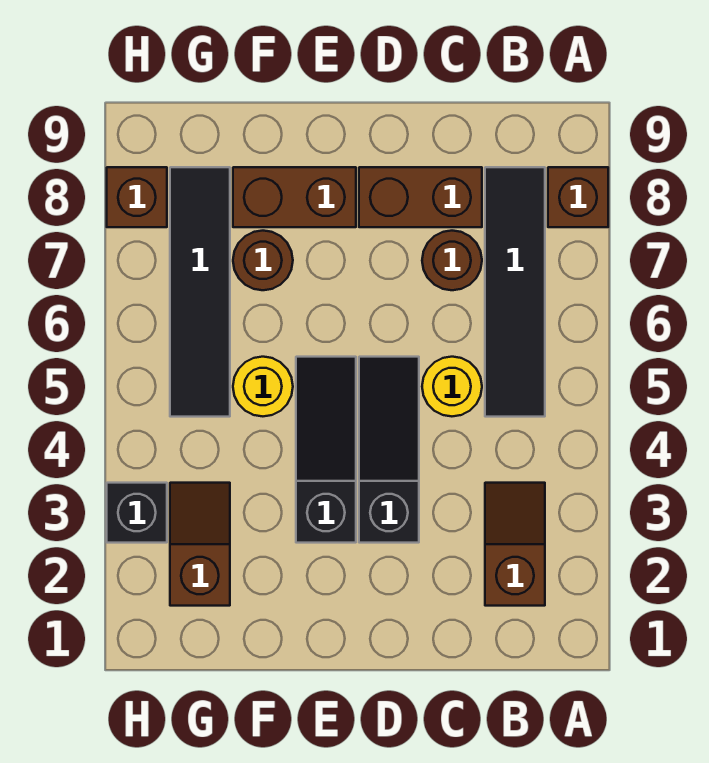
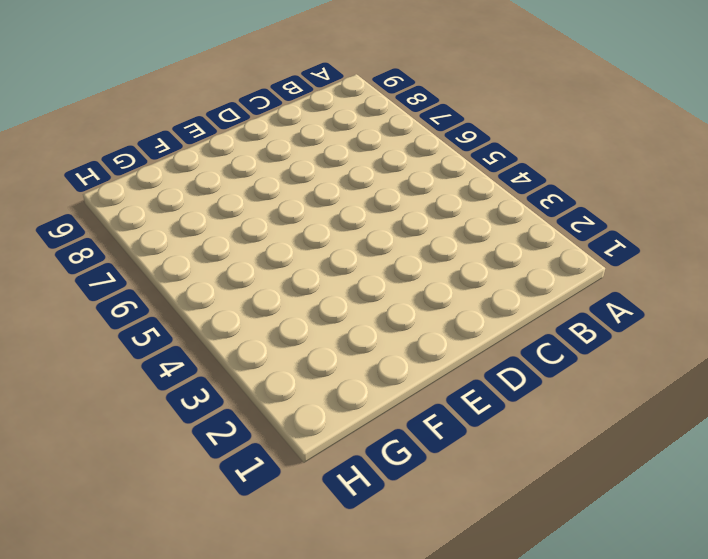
none -> brown 1x1 brick [548,167,608,227]
none -> brown 1x2 slope [485,483,545,606]
none -> black 1x4 tile [485,167,545,417]

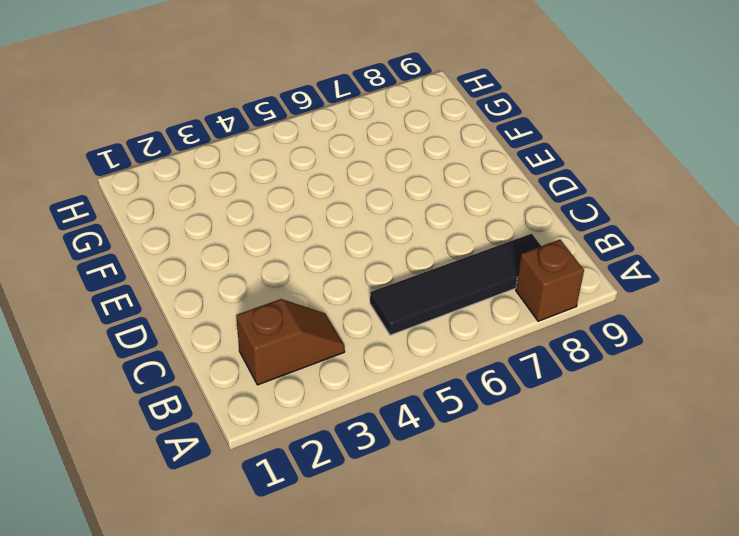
none -> yellow 1x1 round brick [422,357,482,416]
none -> brown 1x1 round brick [422,231,482,290]
none -> brown 1x2 brick [359,167,482,227]

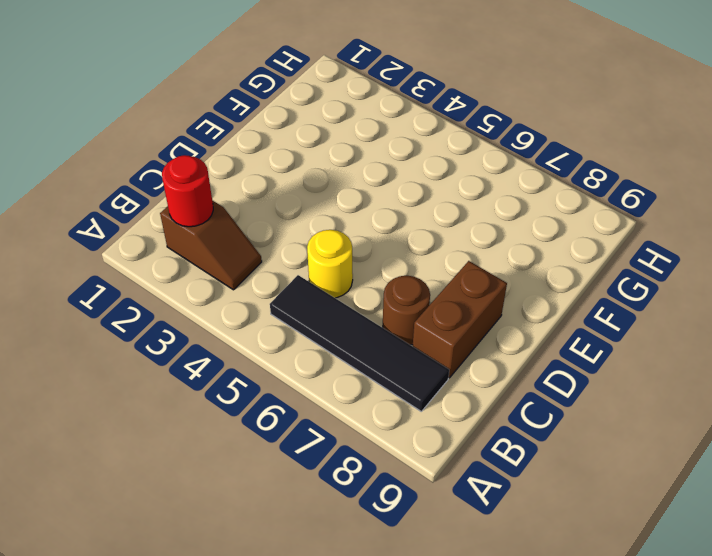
red 1x1 round brick [162,155,213,227] -> none
none -> brown 1x1 brick [548,167,608,227]
none -> black 1x3 slope [359,357,419,543]
none -> black 1x3 slope [296,357,356,543]

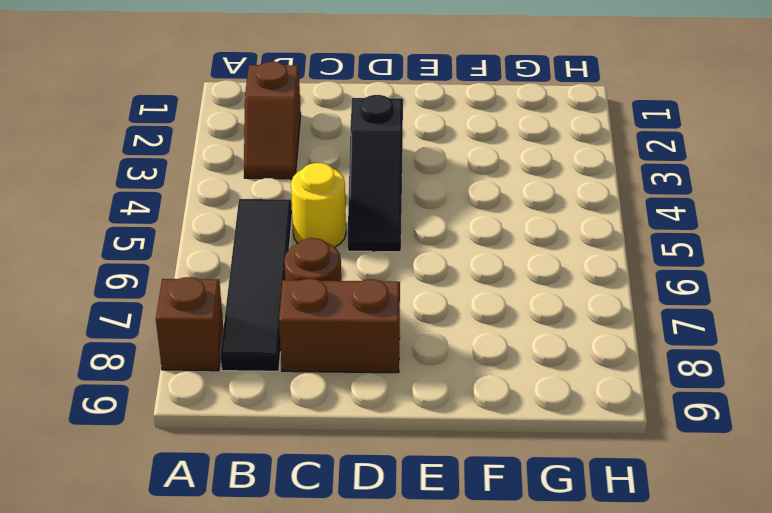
none -> black 1x3 slope [296,357,356,543]
none -> brown 1x2 brick [233,167,356,227]
none -> yellow 1x1 round brick [233,357,293,416]

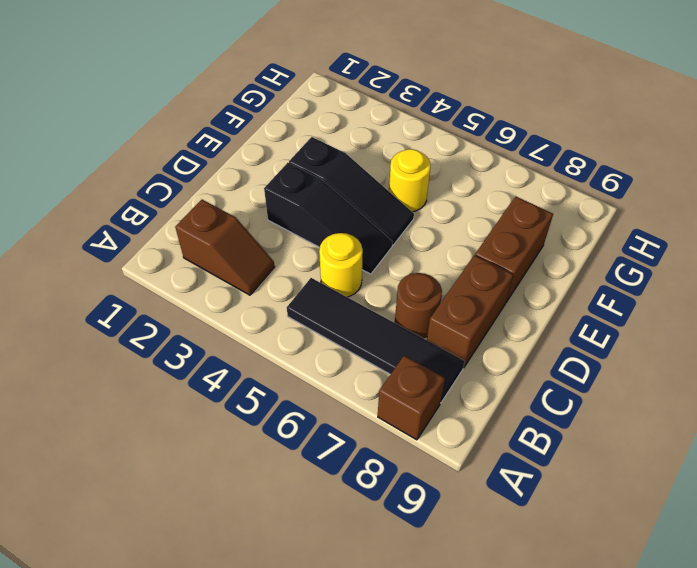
none -> brown 1x1 round brick [233,231,293,290]
none -> brown 1x2 slope [170,483,230,606]
none -> black 1x4 tile [170,167,230,417]

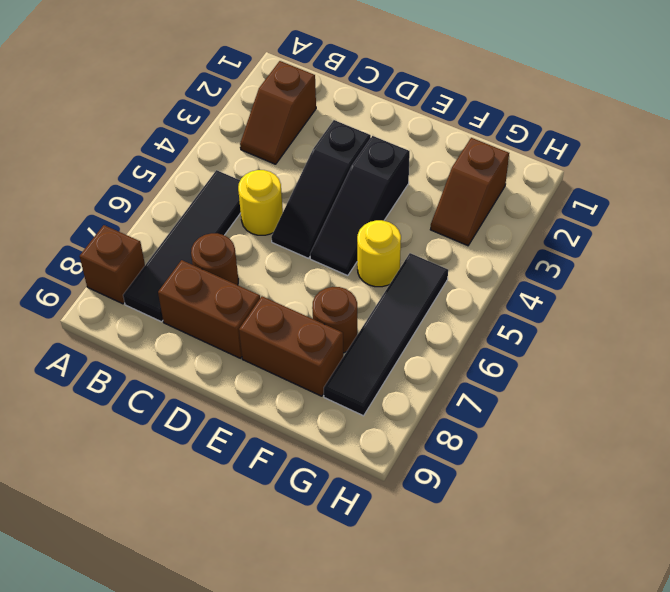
none -> black 1x1 brick [107,483,167,543]
none -> brown 1x1 brick [107,167,167,227]

